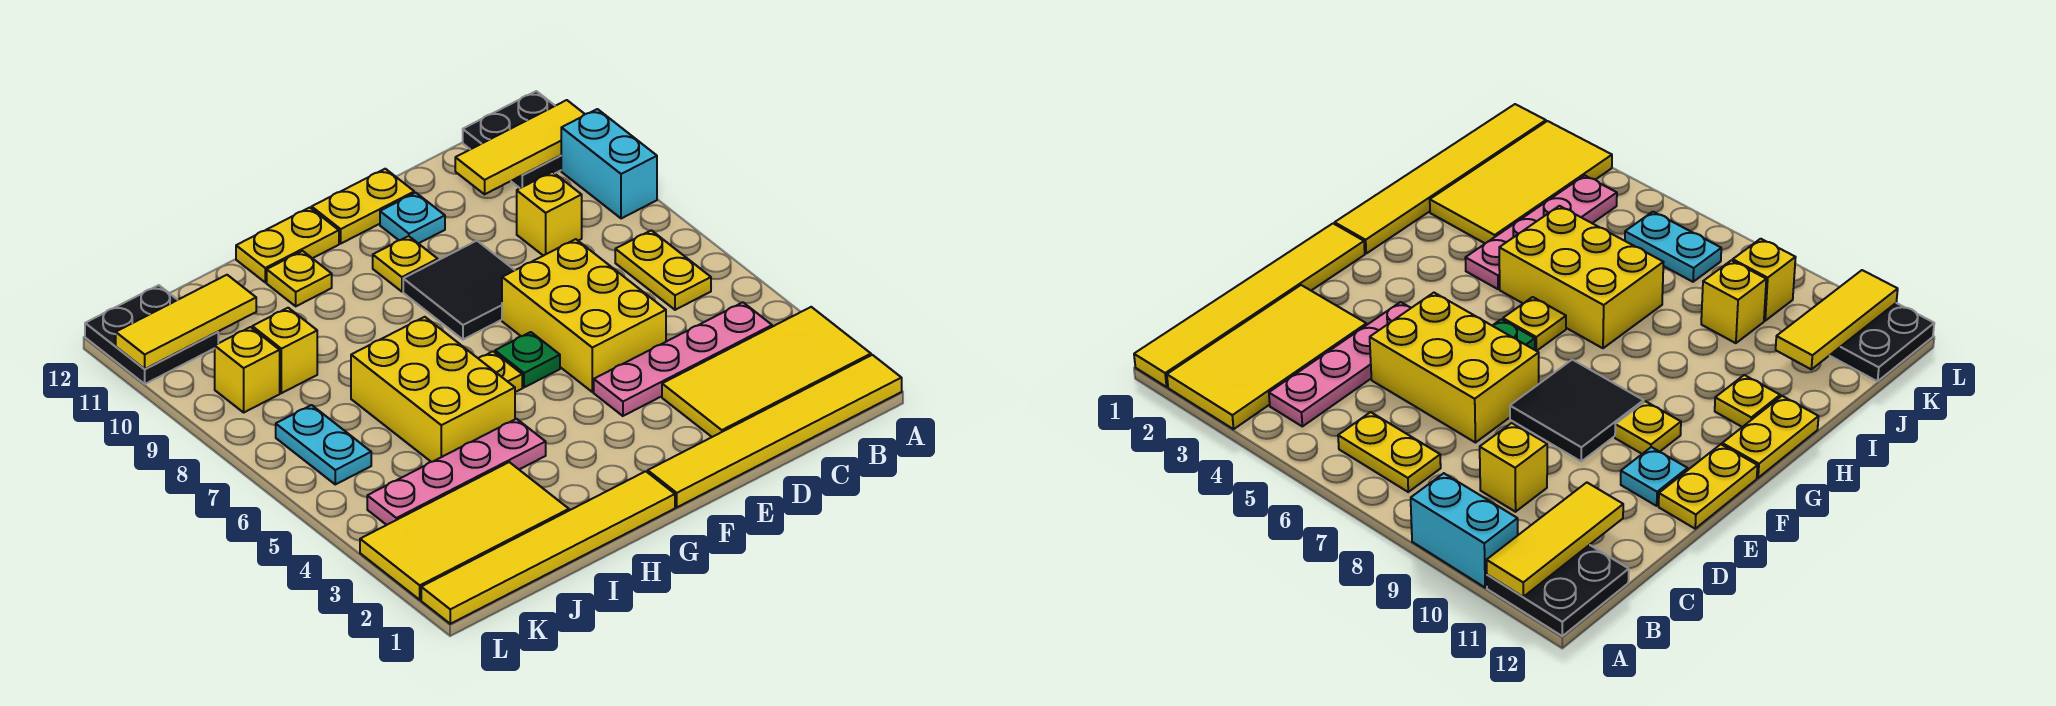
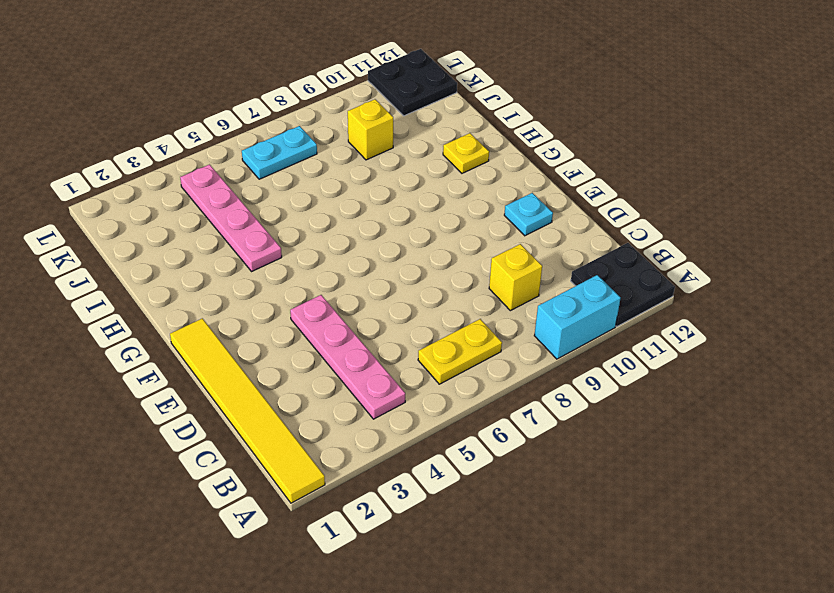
none -> yellow 2x4 tile [662,307,871,437]
none -> yellow 2x3 brick [502,239,666,392]
none -> black 2x2 tile [403,241,515,339]

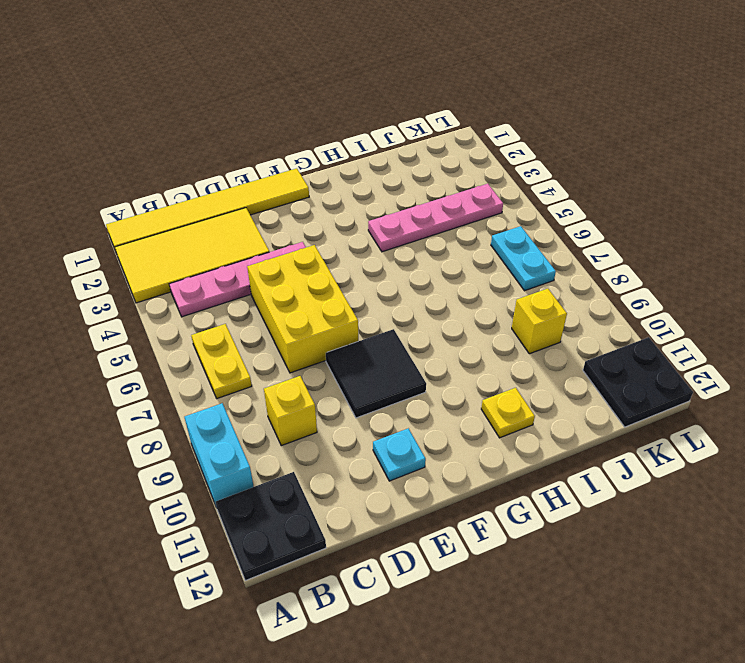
none -> yellow 1x2 plate [312,169,414,243]
none -> green 1x1 plate [495,332,560,387]
none -> yellow 1x1 plate [373,236,438,292]

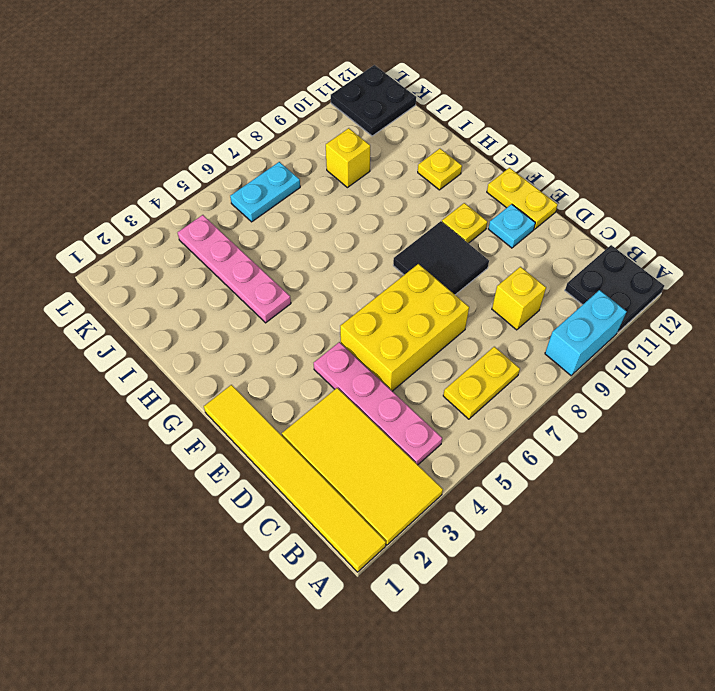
none -> green 1x1 plate [495,332,560,387]
none -> yellow 1x6 tile [421,471,675,624]
none -> yellow 1x1 plate [478,352,522,392]

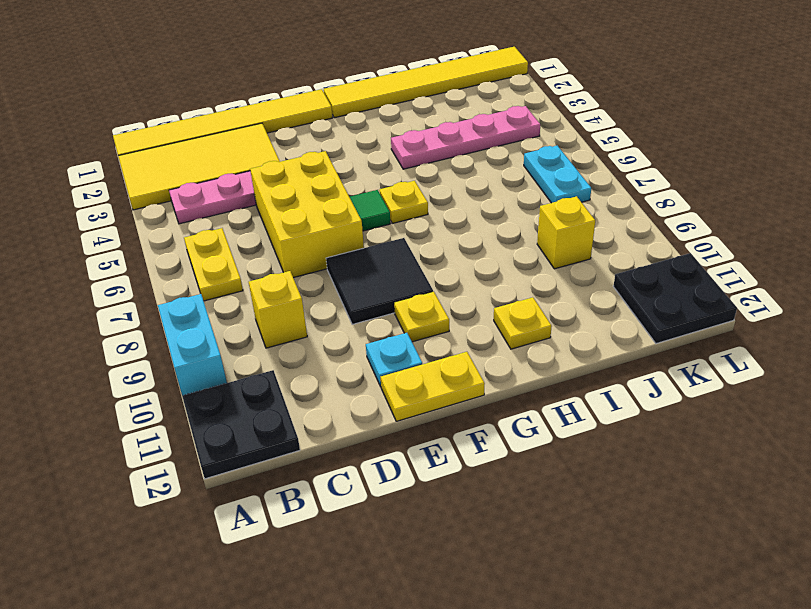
green 1x1 tile [350,190,390,231] -> green 1x1 plate [495,332,560,387]
none -> yellow 1x2 plate [236,208,339,282]
none -> yellow 2x3 brick [351,317,515,462]
none -> yellow 2x4 tile [360,462,569,600]

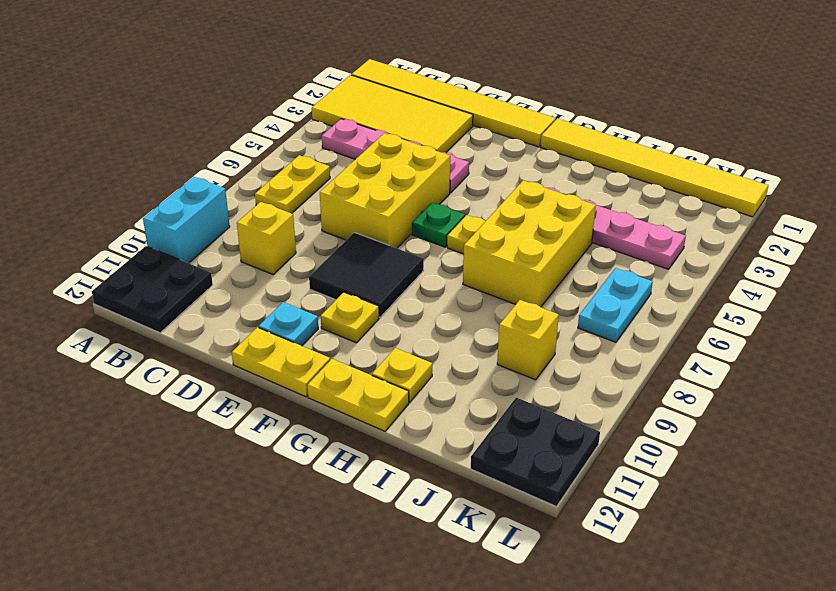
none -> yellow 2x4 tile [360,462,569,600]
none -> yellow 1x1 brick [215,327,280,412]
none -> yellow 1x3 tile [455,100,585,194]

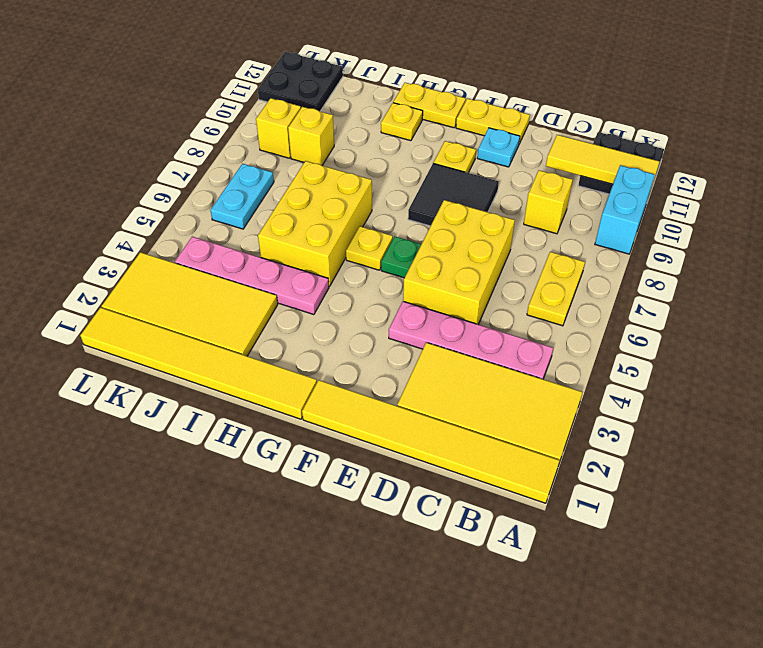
none -> yellow 1x3 tile [116,275,256,369]

